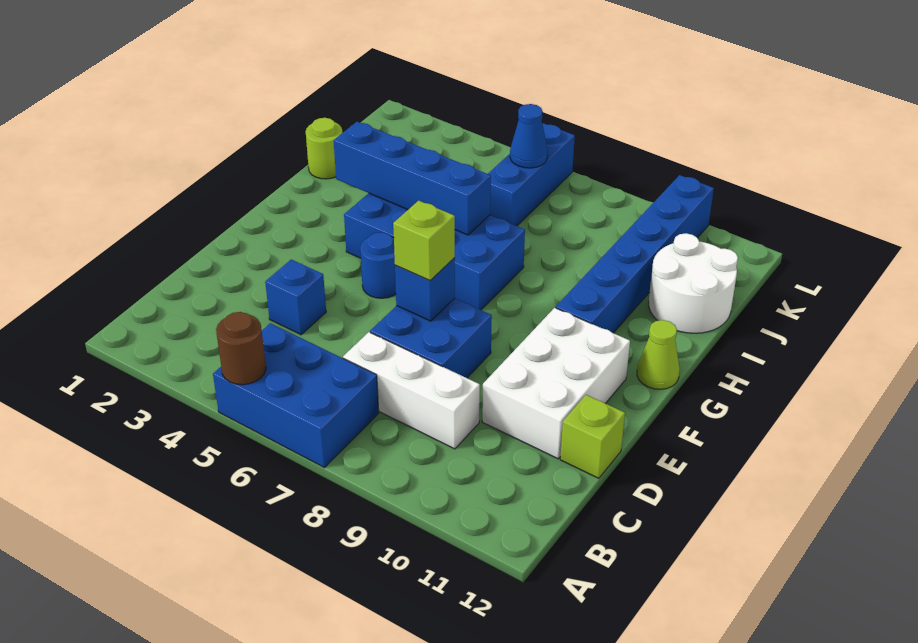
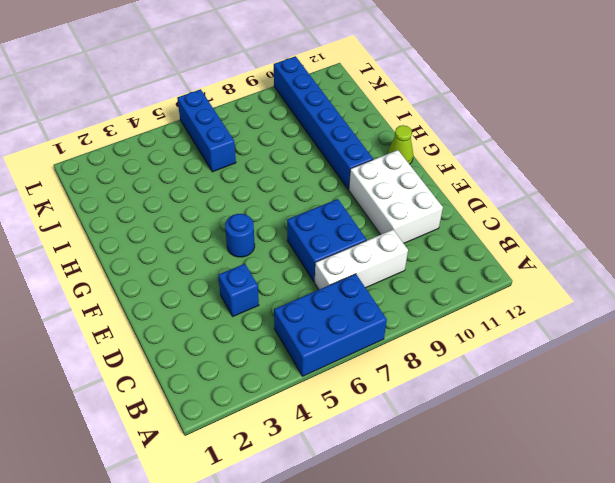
none -> lime 1x1 brick [560,395,625,478]
none -> blue 2x4 brick [344,193,525,310]
none -> lime 1x1 round brick [306,118,342,179]

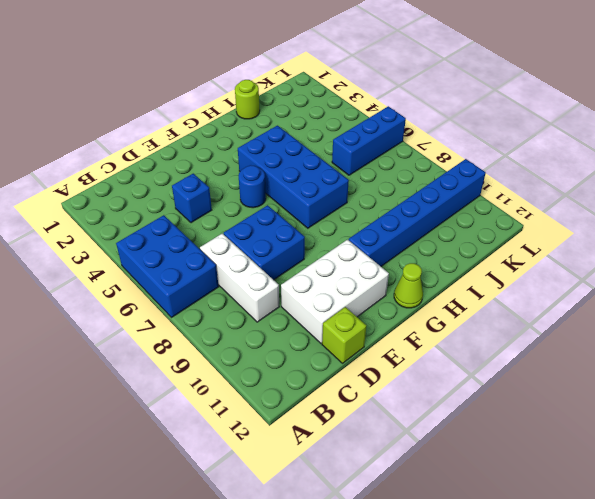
none -> white 2x2 round brick [649,233,738,333]
none -> brown 1x1 round brick [216,312,266,385]
none -> blue 1x1 brick [395,258,455,321]

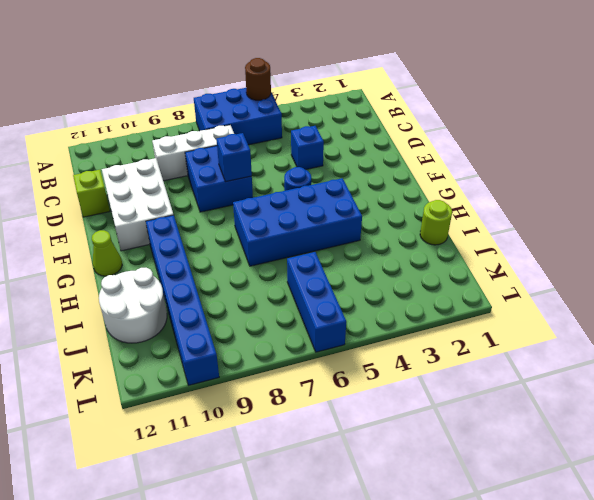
none -> blue 1x4 brick [334,122,491,235]
none -> blue 1x1 cone [510,104,548,168]
none -> lime 1x1 brick [393,201,455,281]

